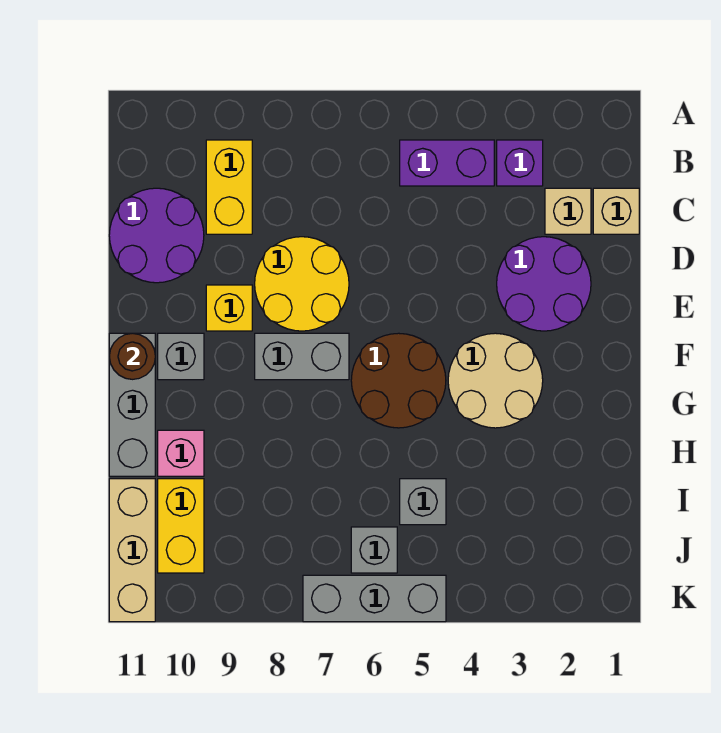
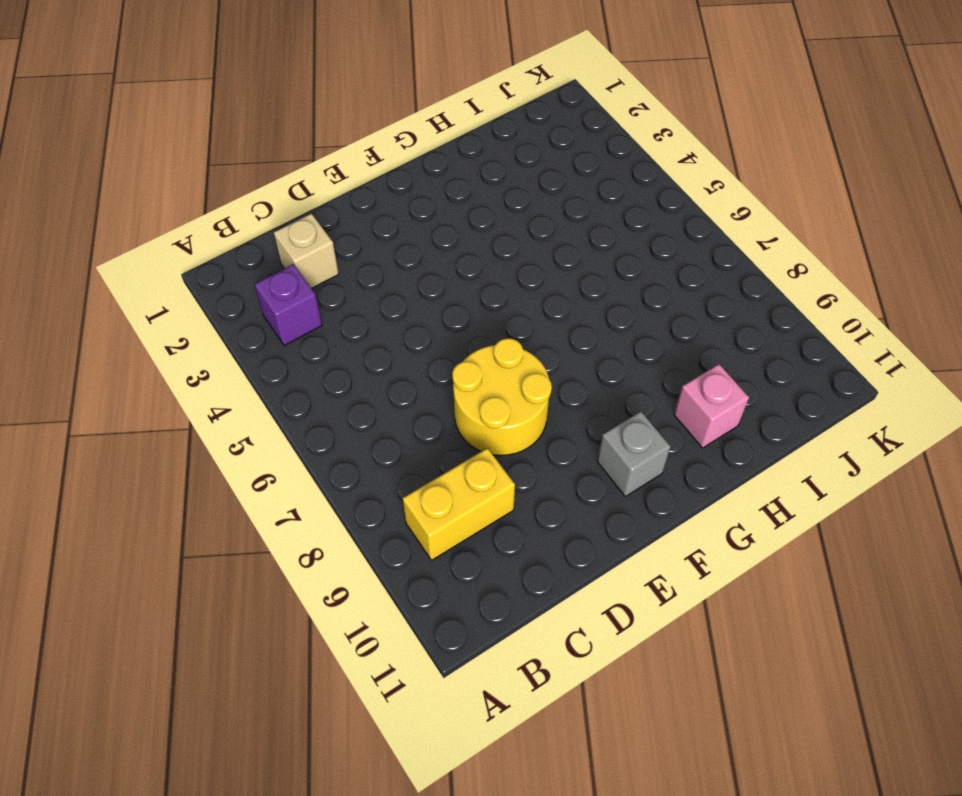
none -> purple 1x2 brick [400,140,494,186]
none -> tan 1x1 brick [593,188,639,234]
none -> purple 2x2 round brick [109,188,204,283]

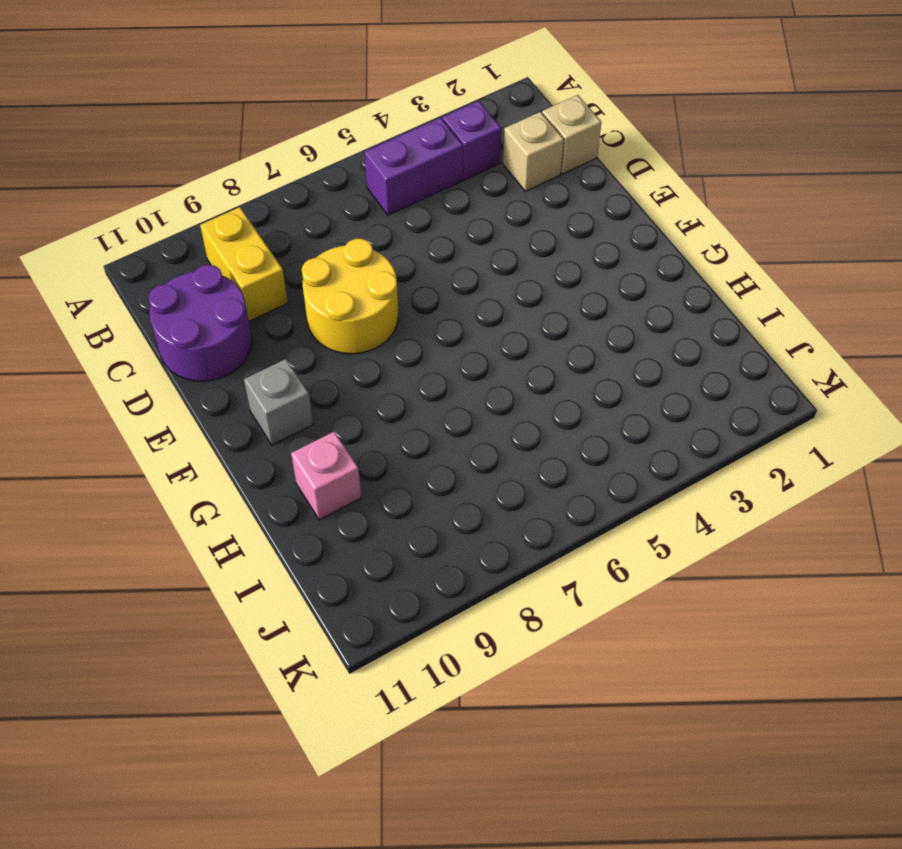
none -> purple 2x2 round brick [497,237,591,331]
none -> yellow 1x1 brick [206,285,252,331]
none -> tan 2x2 round brick [448,333,543,428]

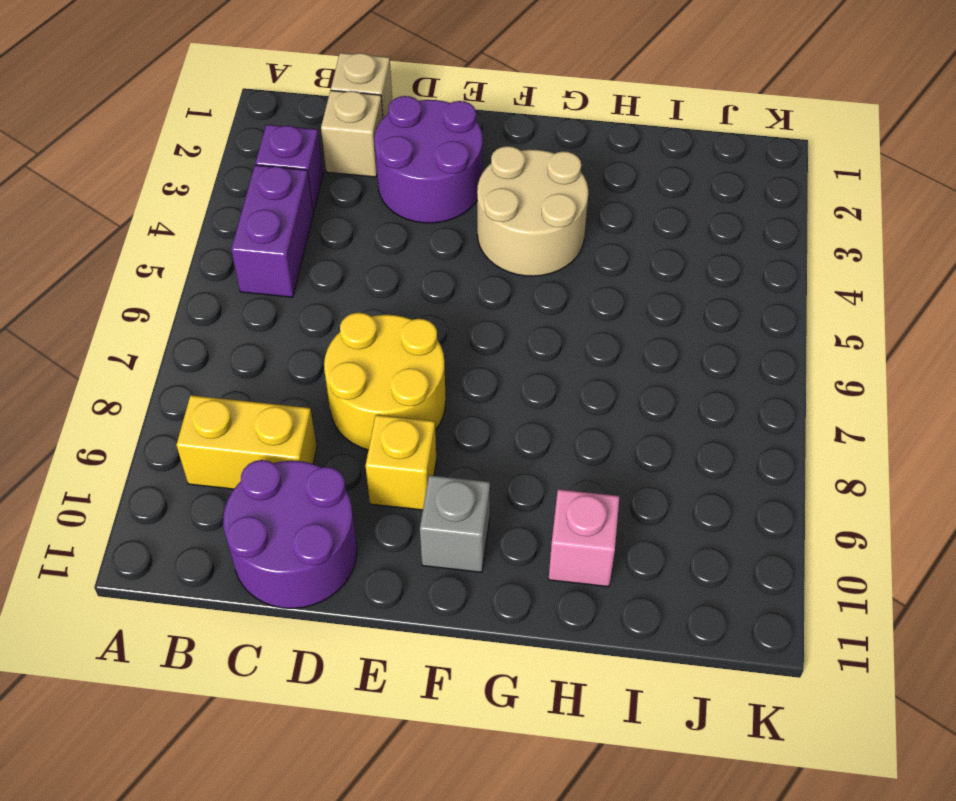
none -> brown 2x2 round brick [351,333,446,428]
none -> grey 1x2 brick [255,333,349,380]
none -> grey 1x3 brick [109,333,155,476]

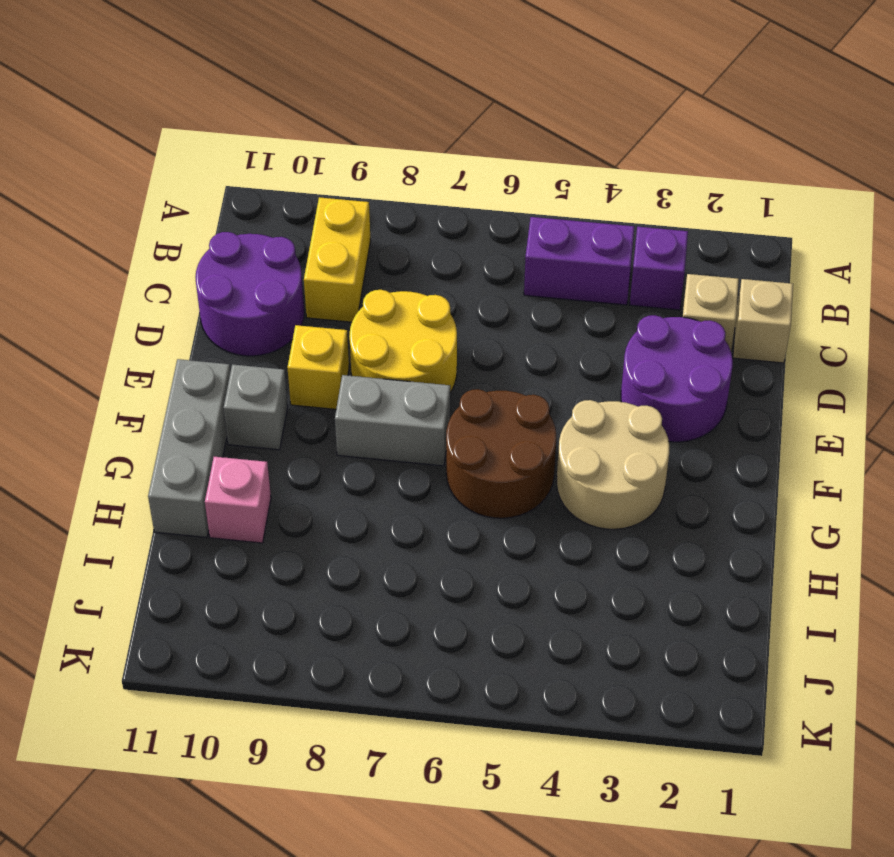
none -> grey 1x1 brick [400,479,446,525]
none -> yellow 1x2 brick [158,479,204,573]
none -> tan 1x3 brick [109,479,155,622]

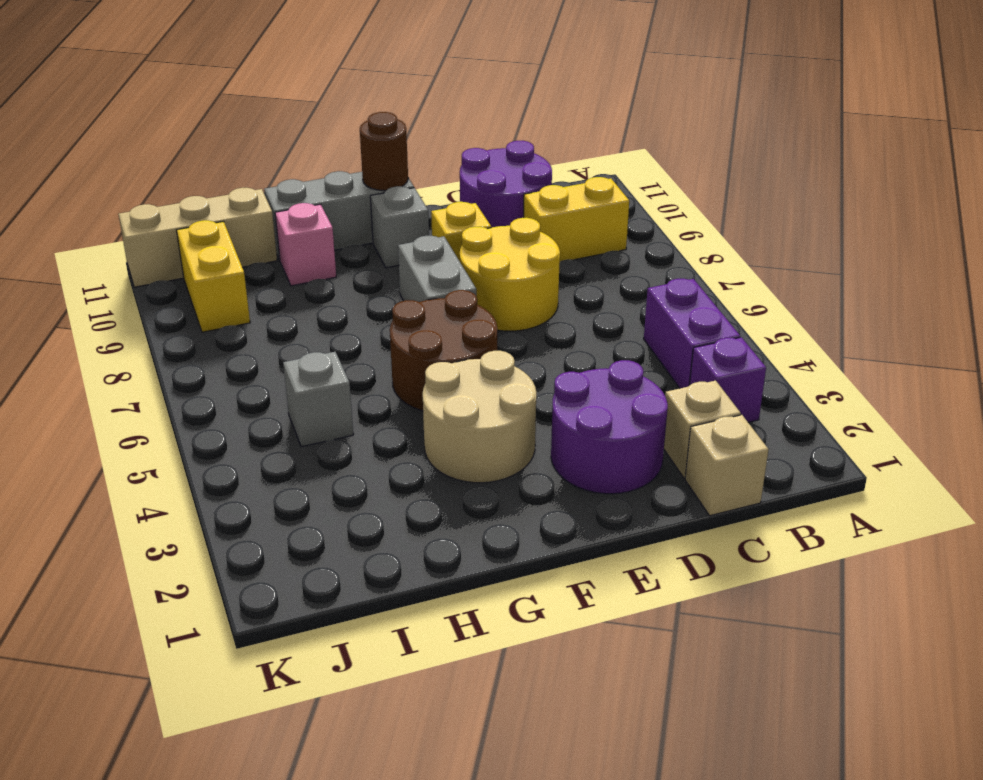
yellow 1x2 brick [177,220,250,332] -> yellow 1x2 brick turned to [158,479,204,573]
none -> grey 1x1 brick [351,527,397,573]
none -> grey 1x3 brick [303,575,446,622]

